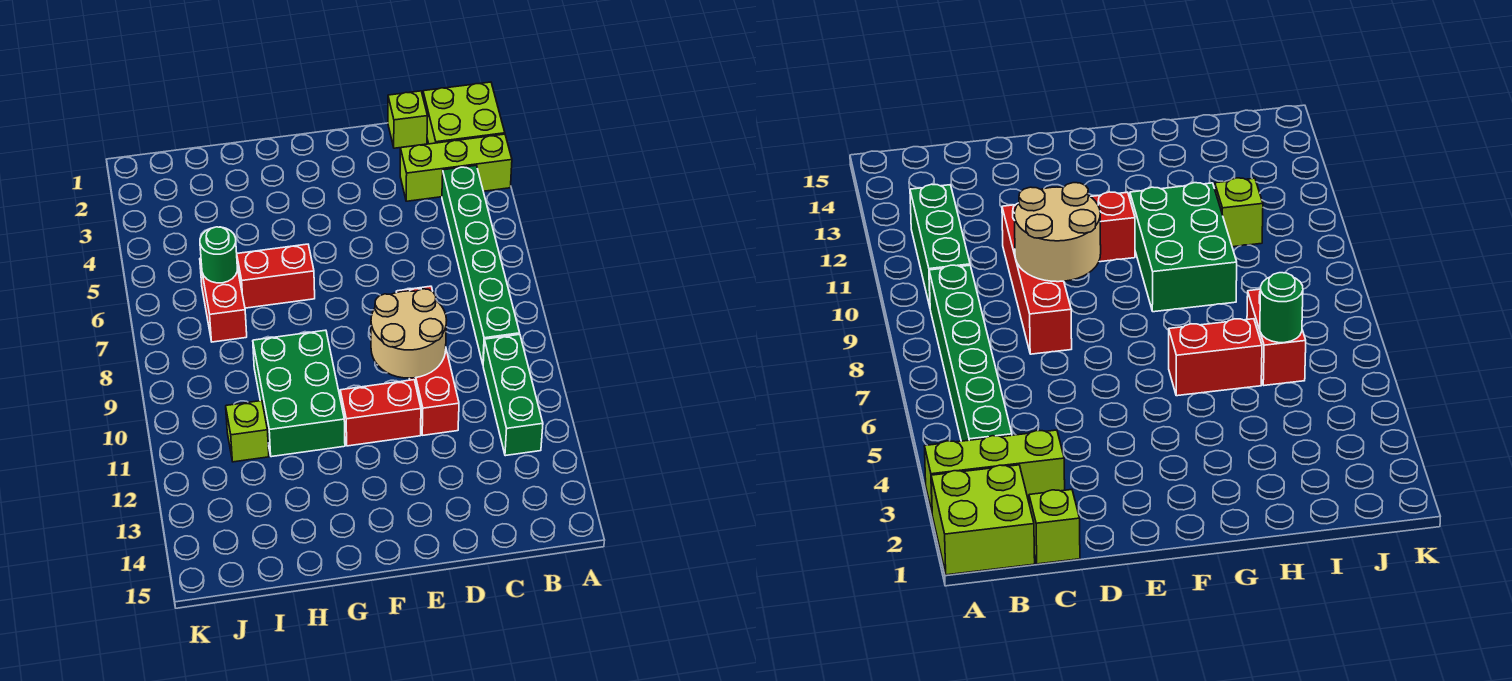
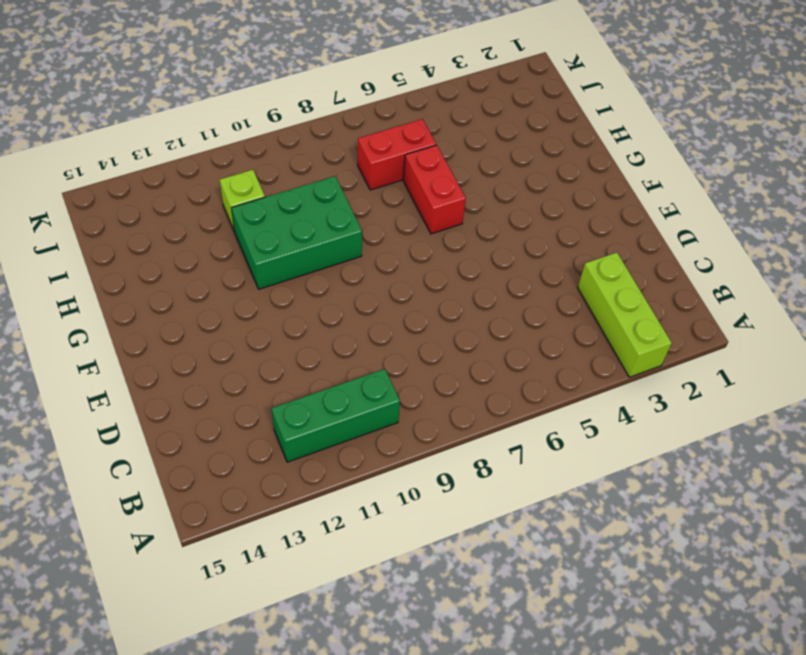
none -> lime 2x2 brick [423,82,505,144]
none -> green 1x6 brick [442,166,520,364]
none -> lime 1x1 brick [388,91,428,148]

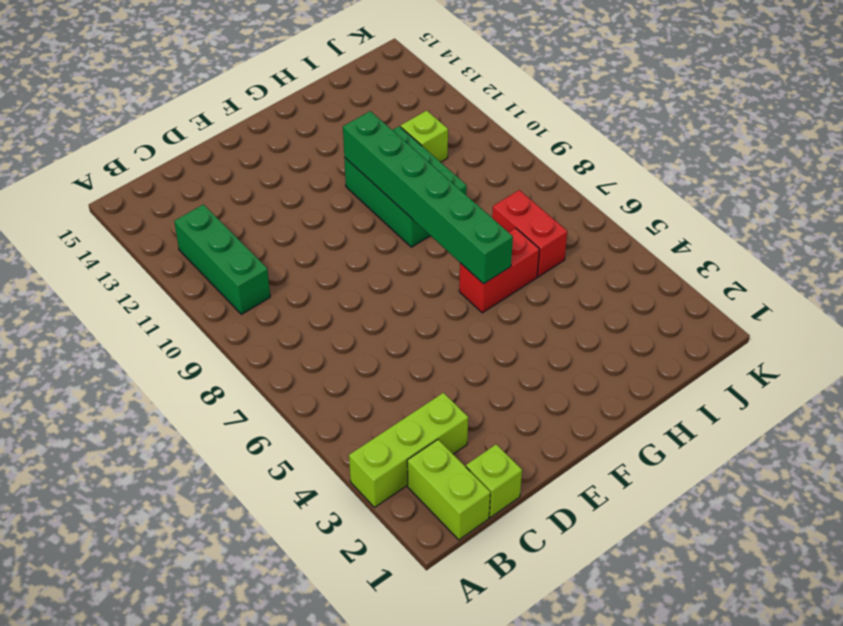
lime 1x2 brick [407,440,490,540] -> lime 2x2 brick [423,82,505,144]
green 1x6 brick [343,111,513,284] -> green 1x6 brick moved to [442,166,520,364]
none -> red 1x4 brick [396,286,459,435]
none -> red 1x2 brick [340,380,421,446]
none -> tan 2x2 round brick [371,289,447,378]

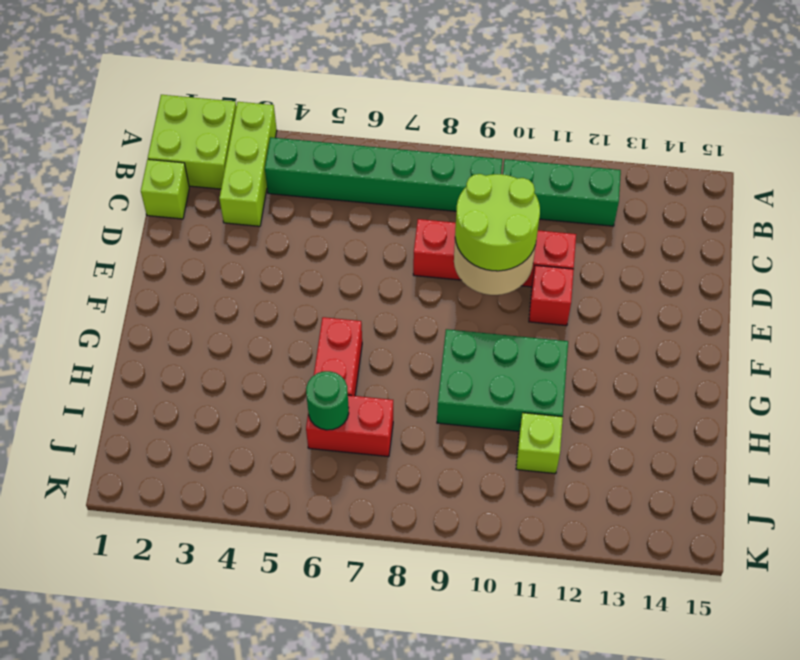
lime 2x2 round brick [455,174,540,271] -> none
red 1x1 brick [529,265,574,326] -> red 1x2 brick [340,380,421,446]

